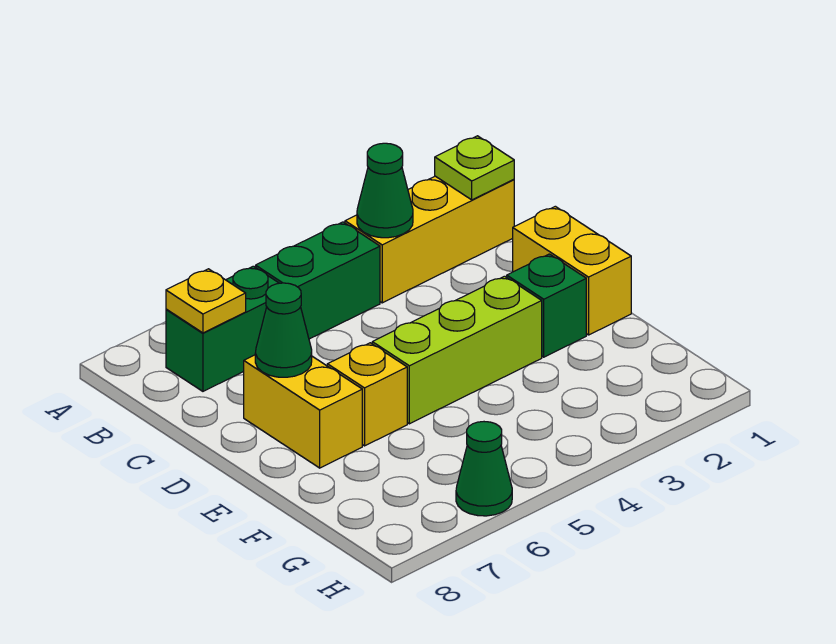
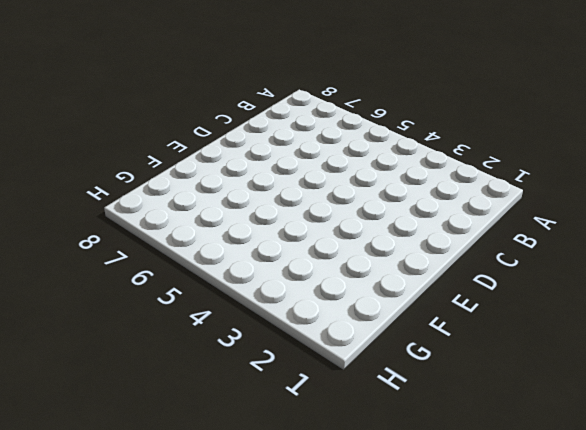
none -> yellow 1x3 brick [345,176,514,303]
none -> green 1x2 brick [256,222,380,339]
none -> green 1x2 brick [166,266,279,391]

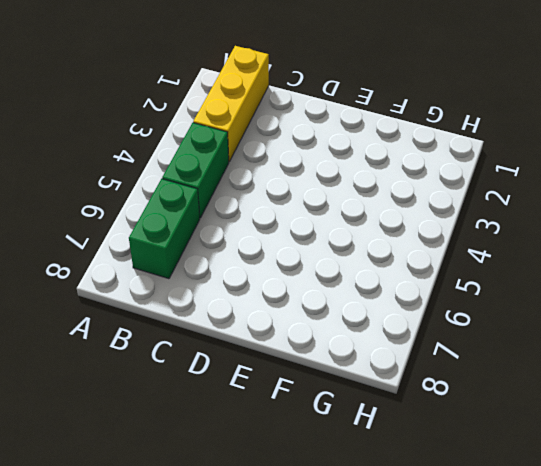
none -> yellow 1x2 brick [513,206,631,335]
none -> yellow 1x2 brick [244,355,362,468]
none -> green 1x1 brick [507,254,586,357]

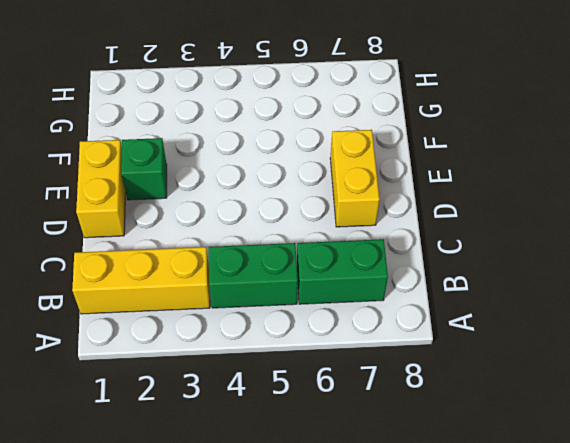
none -> lime 1x3 brick [372,276,542,424]
none -> yellow 1x1 brick [327,343,407,446]
none -> green 1x1 cone [456,422,512,516]

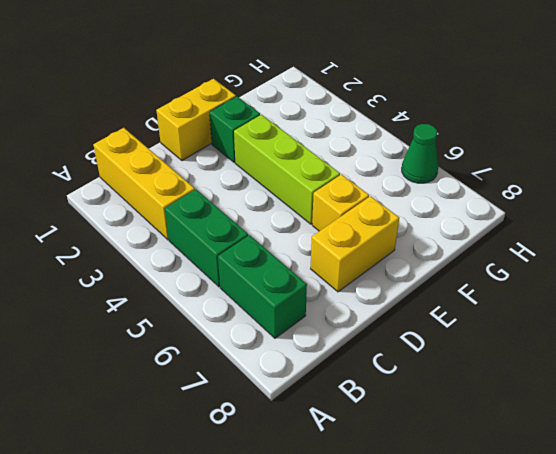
none -> lime 1x1 plate [435,136,514,200]
none -> green 1x1 cone [357,143,413,238]
none -> yellow 1x1 plate [166,269,246,333]

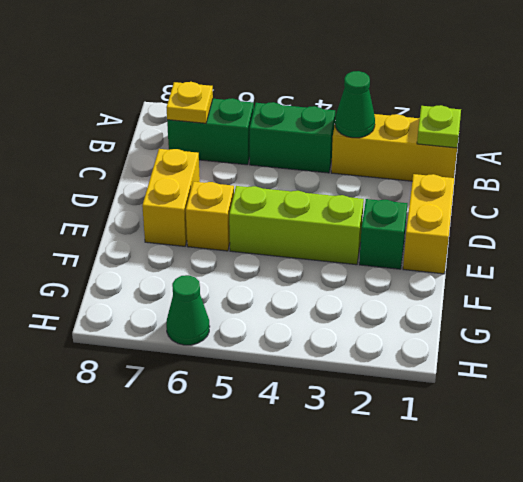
none -> green 1x1 cone [255,283,312,377]

